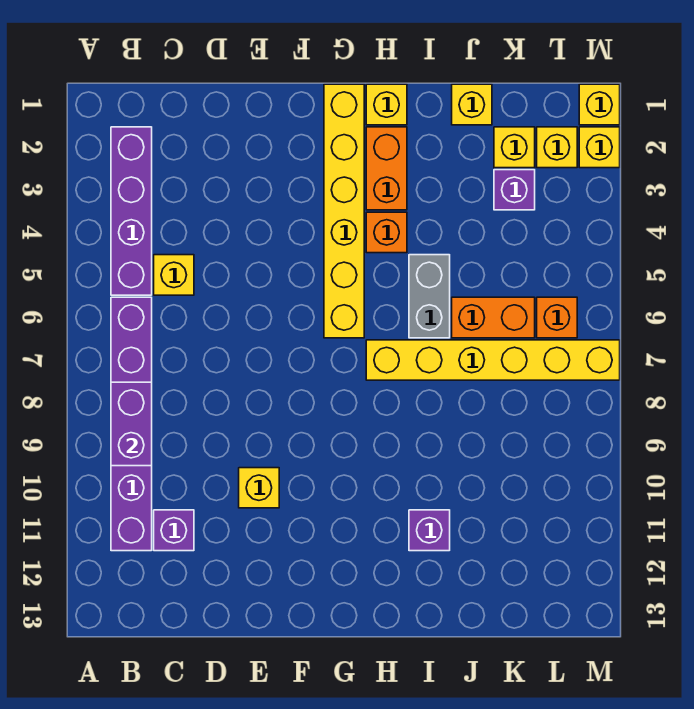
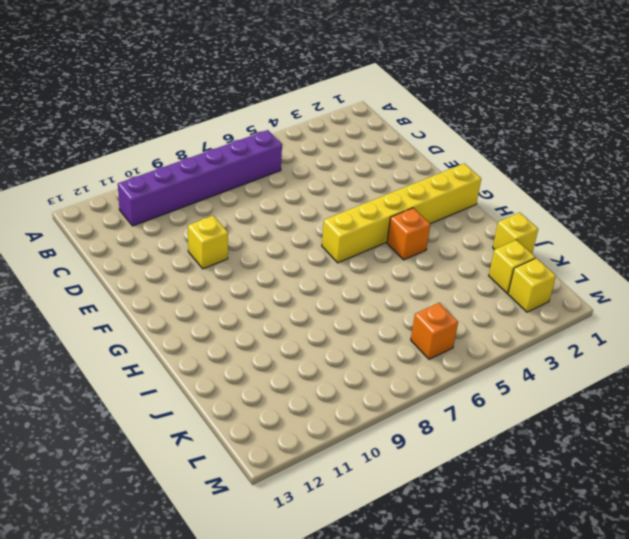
none -> purple 1x4 brick [111,127,152,295]
none -> yellow 1x1 brick [154,255,194,295]
none -> purple 1x1 brick [154,510,194,551]

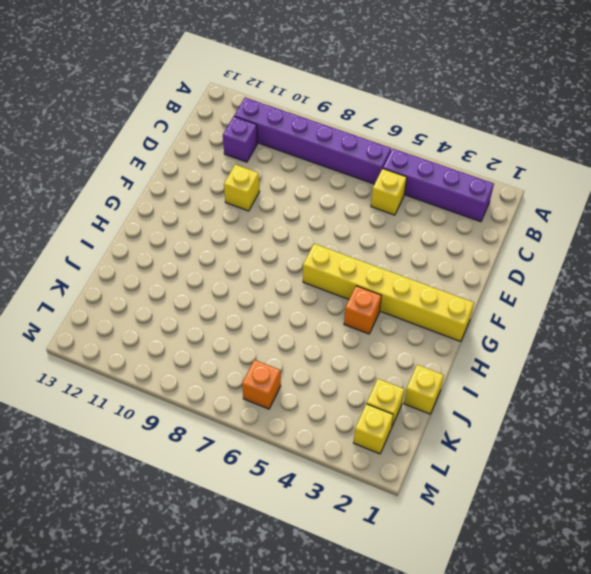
none -> yellow 1x1 brick [366,84,407,125]
none -> orange 1x2 brick [366,127,407,210]
none -> yellow 1x6 brick [366,340,620,380]

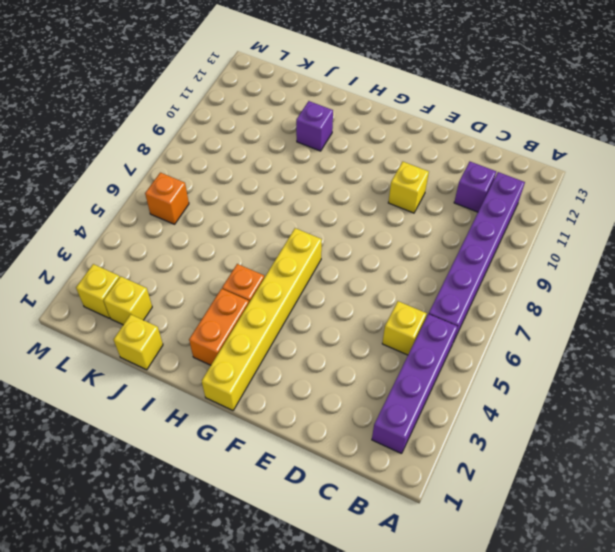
none -> yellow 1x1 brick [366,84,407,125]
none -> yellow 1x6 brick [366,340,620,380]
none -> grey 1x2 brick [409,255,450,338]

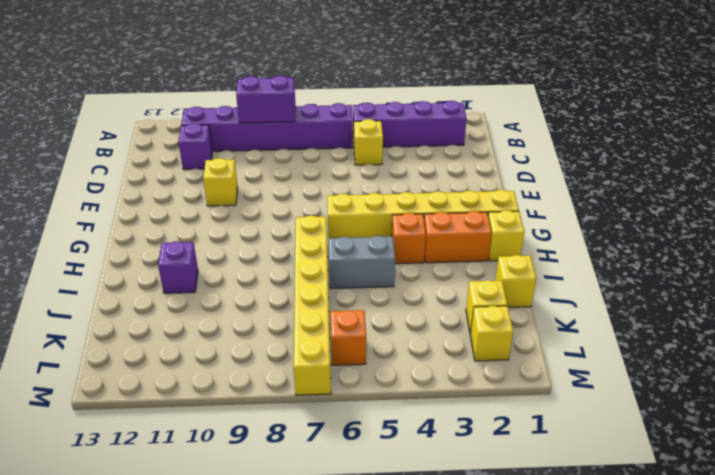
none -> orange 1x2 brick [452,297,535,338]
none -> purple 1x1 brick [494,170,535,210]
none -> yellow 1x1 brick [579,84,620,125]

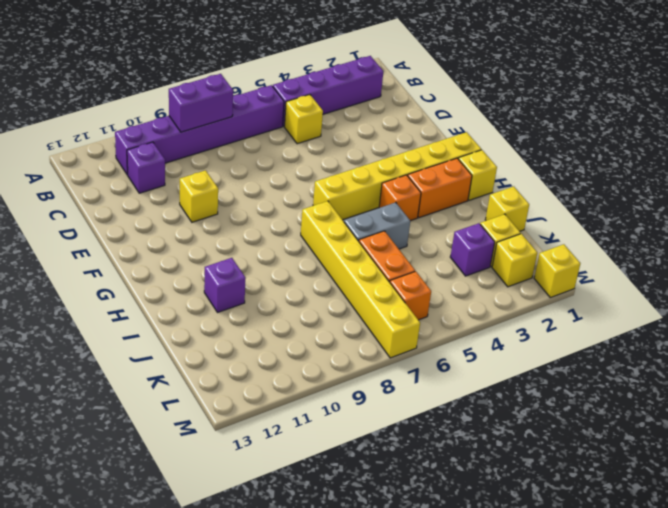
none -> yellow 1x1 brick [579,127,620,168]

